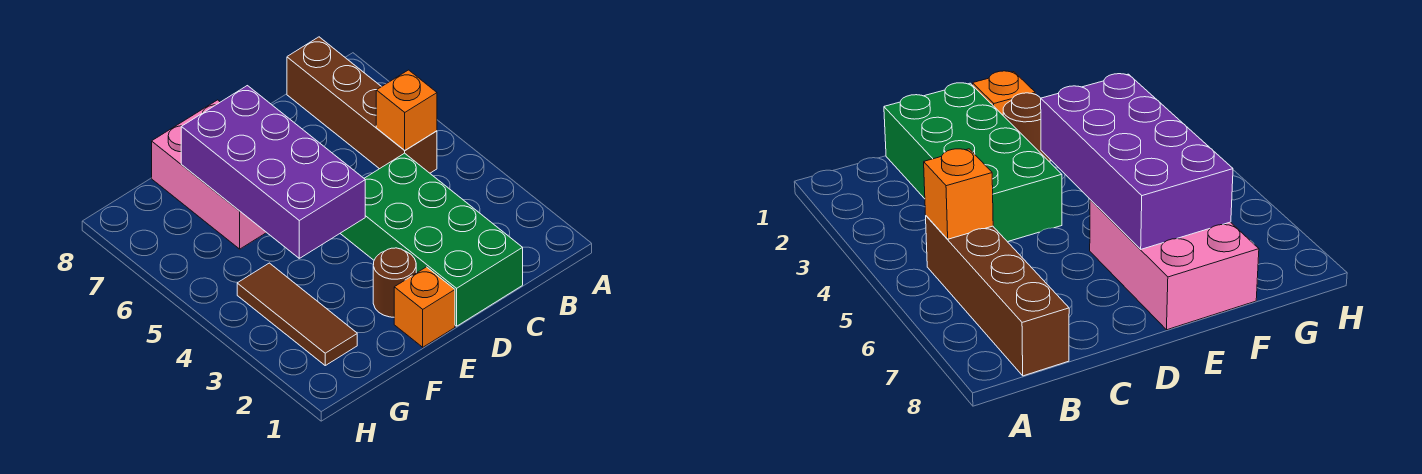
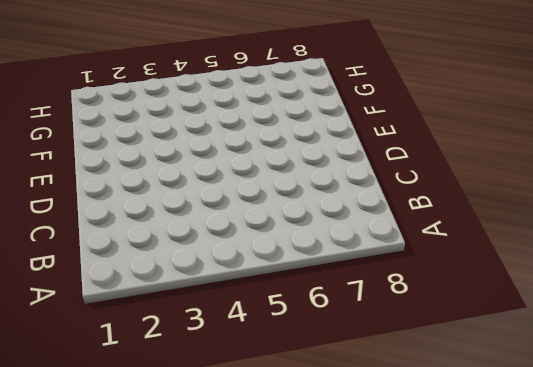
none -> brown 1x4 brick [287,37,437,173]
none -> green 2x4 brick [340,153,523,326]

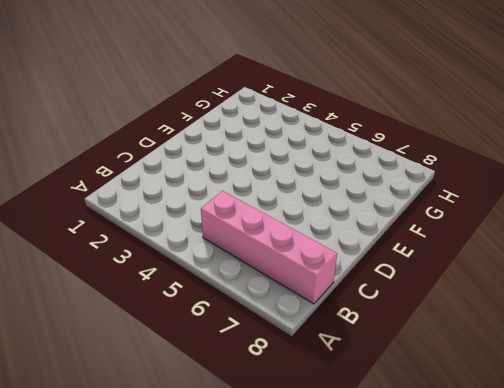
pink 1x4 brick [201,191,337,304] -> brown 1x4 brick [287,37,437,173]
none -> green 2x4 brick [340,153,523,326]
none -> orange 1x1 brick [394,267,455,347]

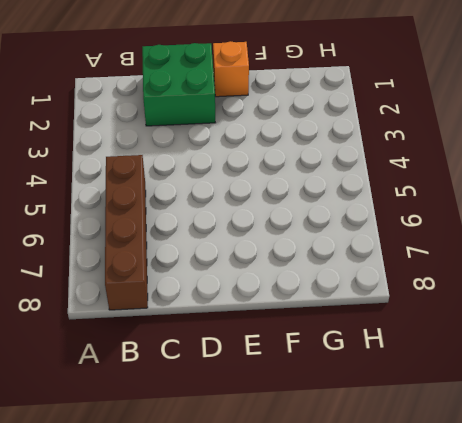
green 2x2 brick [142,43,215,126] -> green 2x4 brick [340,153,523,326]
none -> brown 1x1 round brick [373,248,416,317]
none -> pink 2x3 brick [152,100,267,249]

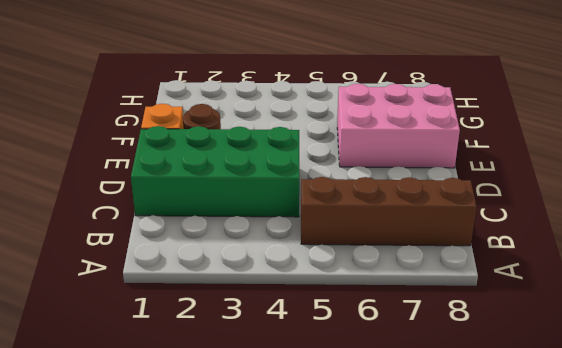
none -> brown 1x3 tile [237,263,357,365]
none -> orange 1x1 brick [376,70,437,150]

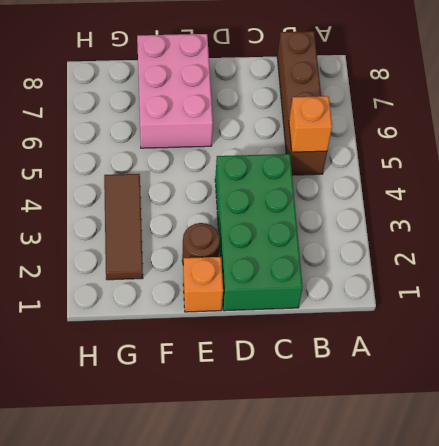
none -> purple 2x4 brick [181,86,365,258]

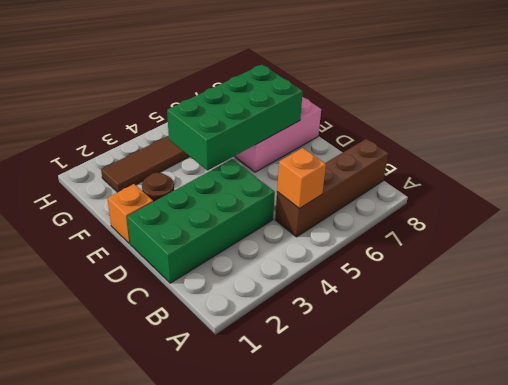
green 2x4 brick [167,65,303,170] -> purple 2x4 brick [181,86,365,258]

